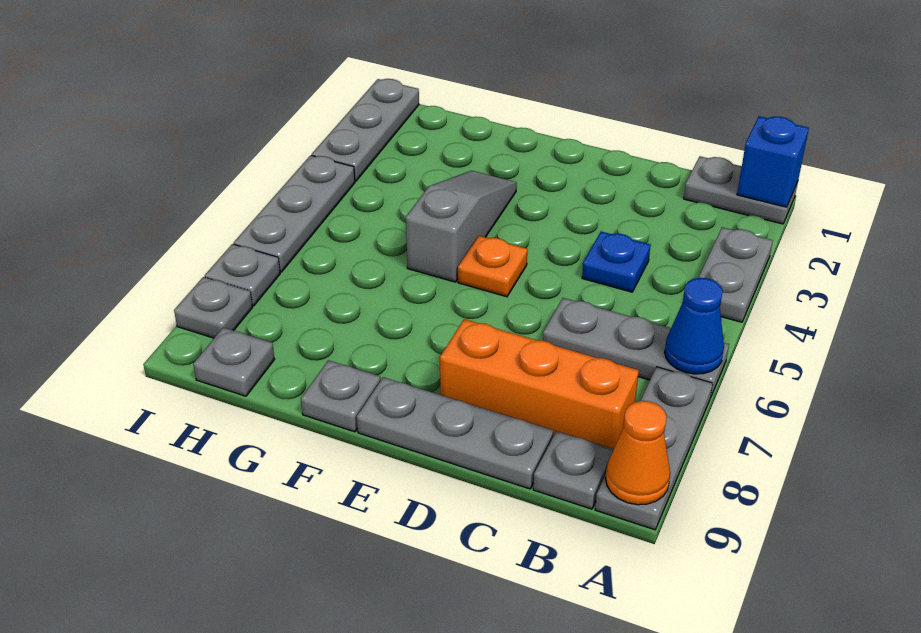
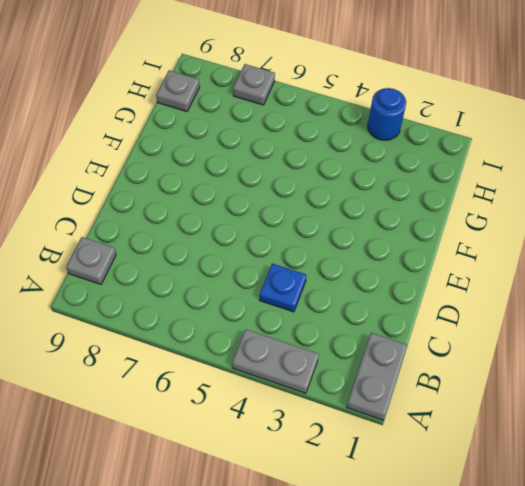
blue 1x1 round brick [368,88,406,140] -> grey 1x3 plate [312,79,419,181]
none -> grey 1x3 plate [543,298,729,398]
none -> grey 1x3 plate [595,367,713,530]
none -> orange 1x3 brick [440,319,639,449]

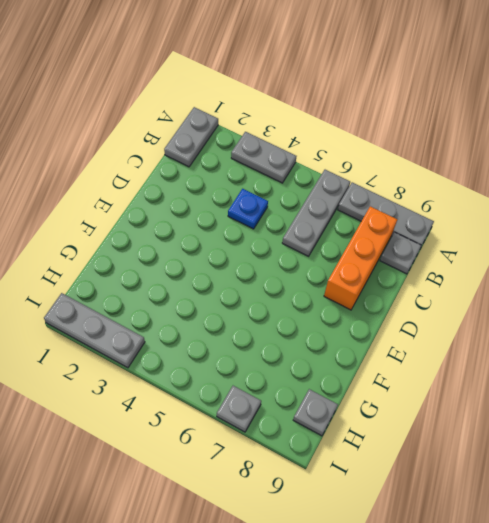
none -> grey 1x3 plate [357,377,553,489]
none -> orange 1x1 plate [458,236,527,297]
none -> grey 1x3 slope [406,171,517,282]

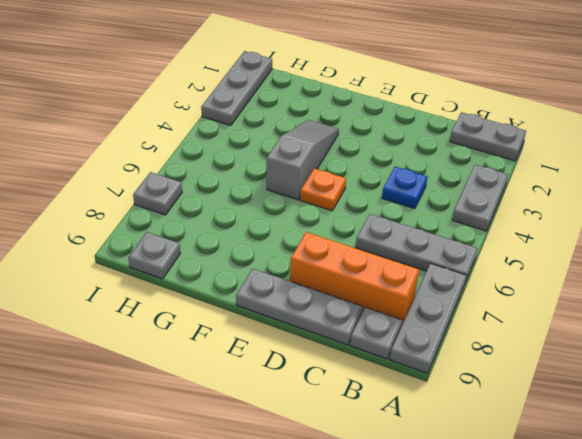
none -> grey 1x1 plate [301,360,381,432]
none -> grey 1x3 plate [234,155,355,272]
none -> grey 1x1 plate [174,277,253,338]

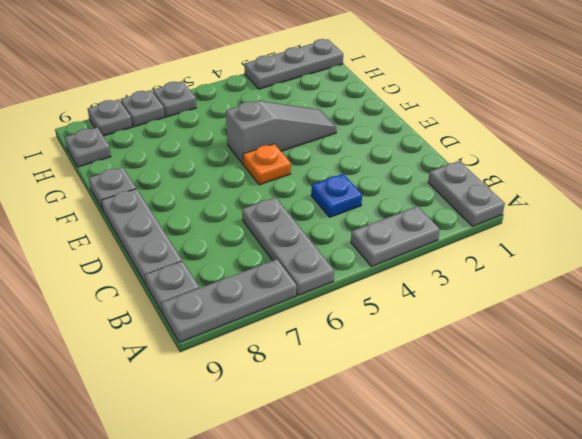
grey 1x1 plate [153,81,196,117] -> grey 1x3 plate [234,155,355,272]
none -> orange 1x3 brick [440,319,639,449]
none -> blue 1x1 brick [737,116,809,207]
none -> blue 1x1 cone [665,278,724,374]

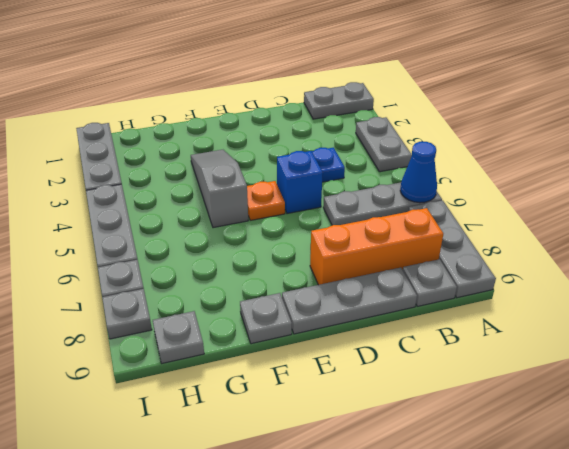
blue 1x1 brick [277,151,323,214] -> blue 1x1 brick moved to [737,116,809,207]
none -> orange 1x1 cone [606,401,670,505]

